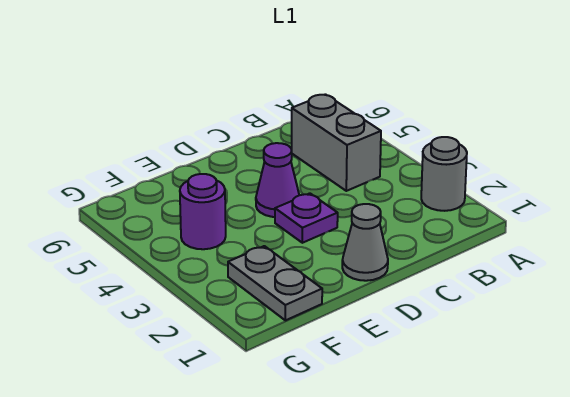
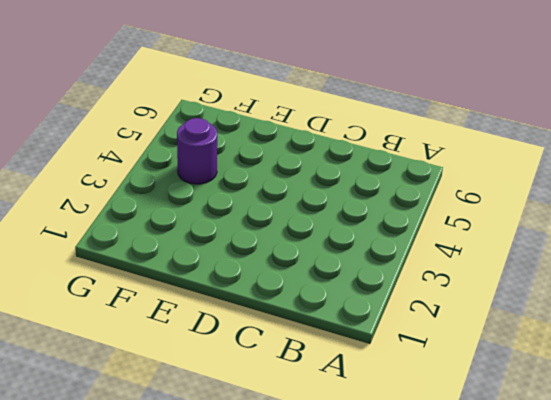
none -> grey 1x1 round brick [421,137,467,211]
none -> grey 1x2 brick [292,94,381,191]

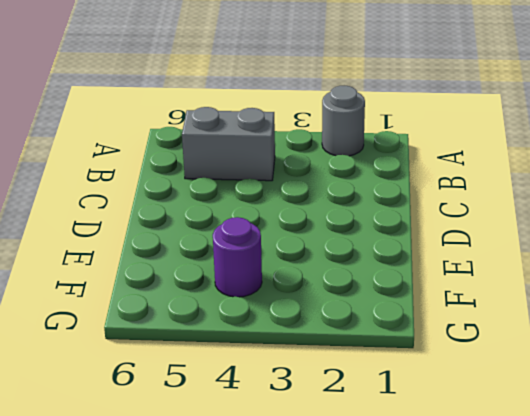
none -> grey 1x1 cone [342,204,388,281]
none -> purple 1x1 plate [275,193,338,243]

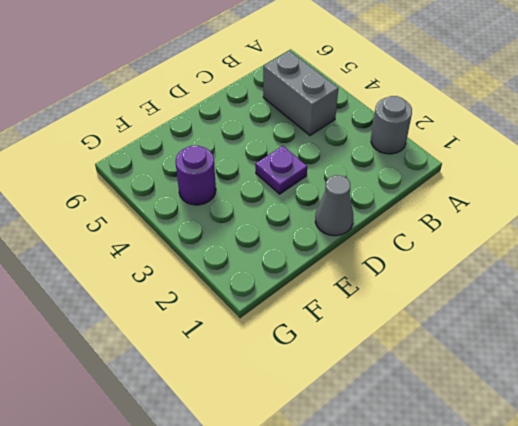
none -> purple 1x1 cone [256,143,299,217]
none -> grey 1x2 plate [228,246,322,320]

